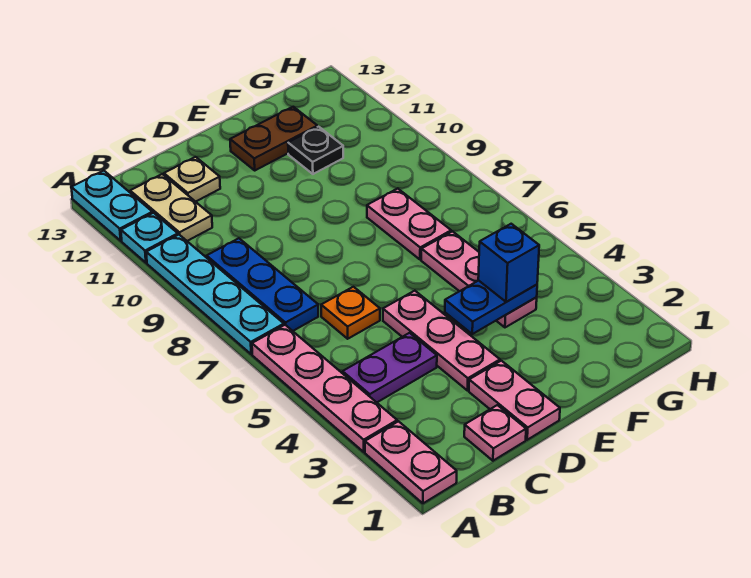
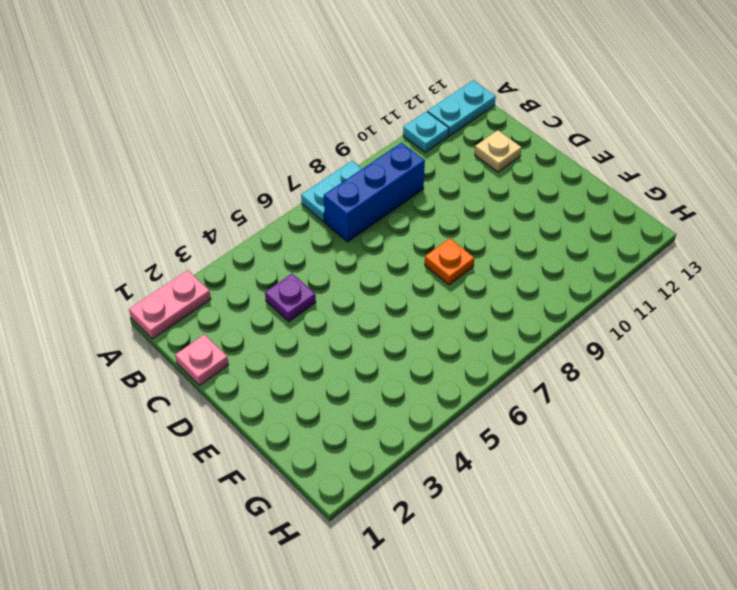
cyan 1x2 plate [301,161,362,222] -> cyan 1x4 plate [146,235,284,354]
blue 1x3 brick [324,143,425,242] -> blue 1x3 plate [207,238,318,331]
purple 1x1 plate [265,274,316,322] -> purple 1x2 plate [343,333,437,402]
orange 1x1 plate [425,238,474,285] -> orange 1x1 plate moved to [321,287,380,339]
none -> pink 1x4 plate [252,325,397,452]
none -> tan 1x2 plate [130,174,212,241]
none -> pink 1x2 plate [469,361,560,440]

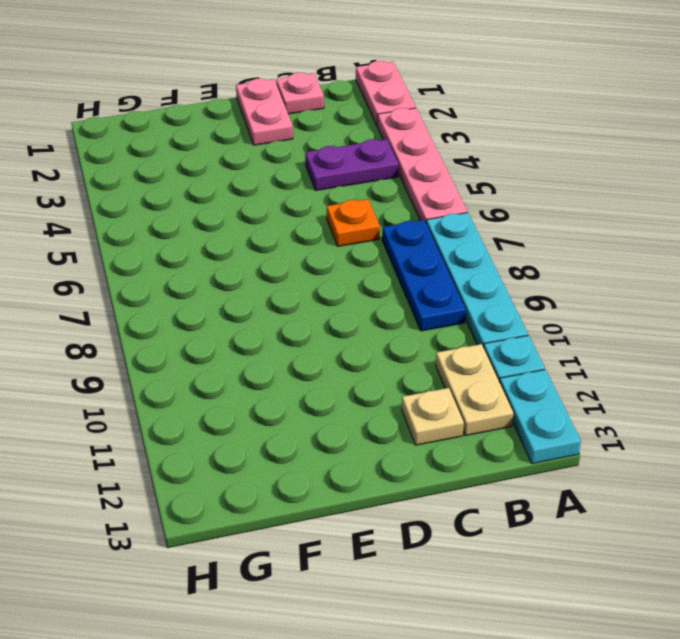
none -> pink 1x3 plate [383,291,500,391]
none -> brown 1x2 plate [230,107,317,170]
none -> pink 1x3 plate [421,231,537,327]

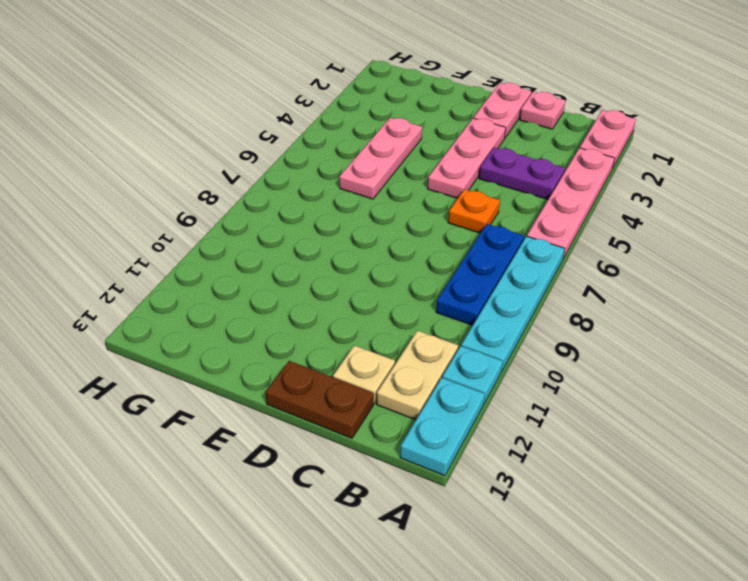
brown 1x2 plate [266,361,374,438] -> brown 1x2 plate moved to [230,107,317,170]
none -> pink 1x2 plate [367,188,451,260]
none -> black 1x1 plate [288,127,343,174]
none -> blue 1x2 plate [445,281,537,334]

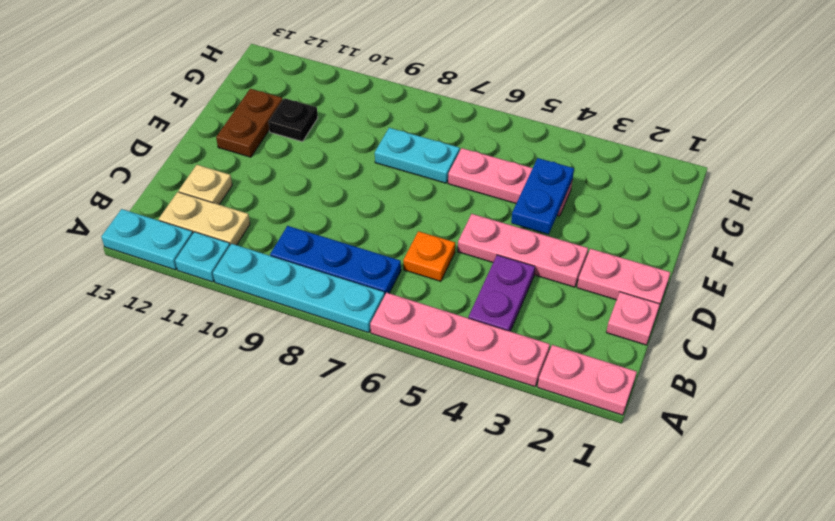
cyan 1x2 plate [375,128,460,183] -> pink 1x2 plate [367,188,451,260]
none -> blue 1x1 brick [478,224,539,302]

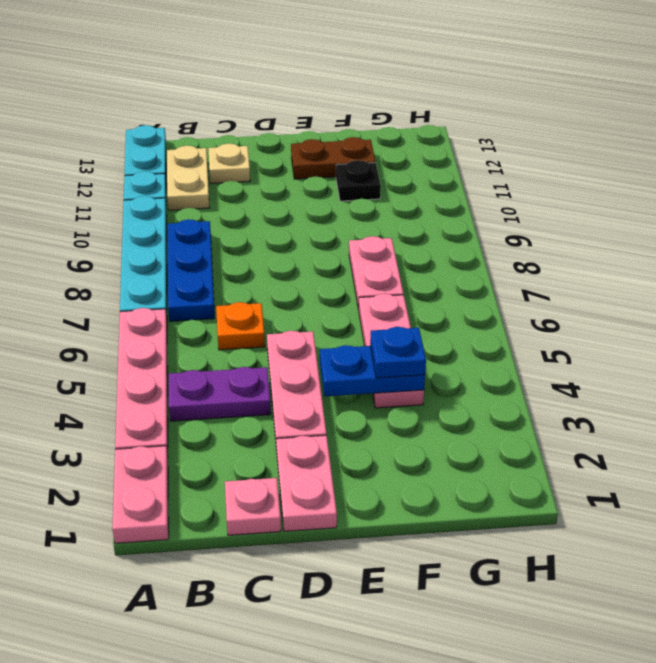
blue 1x1 plate [370,327,426,378] -> blue 1x1 brick [478,224,539,302]

